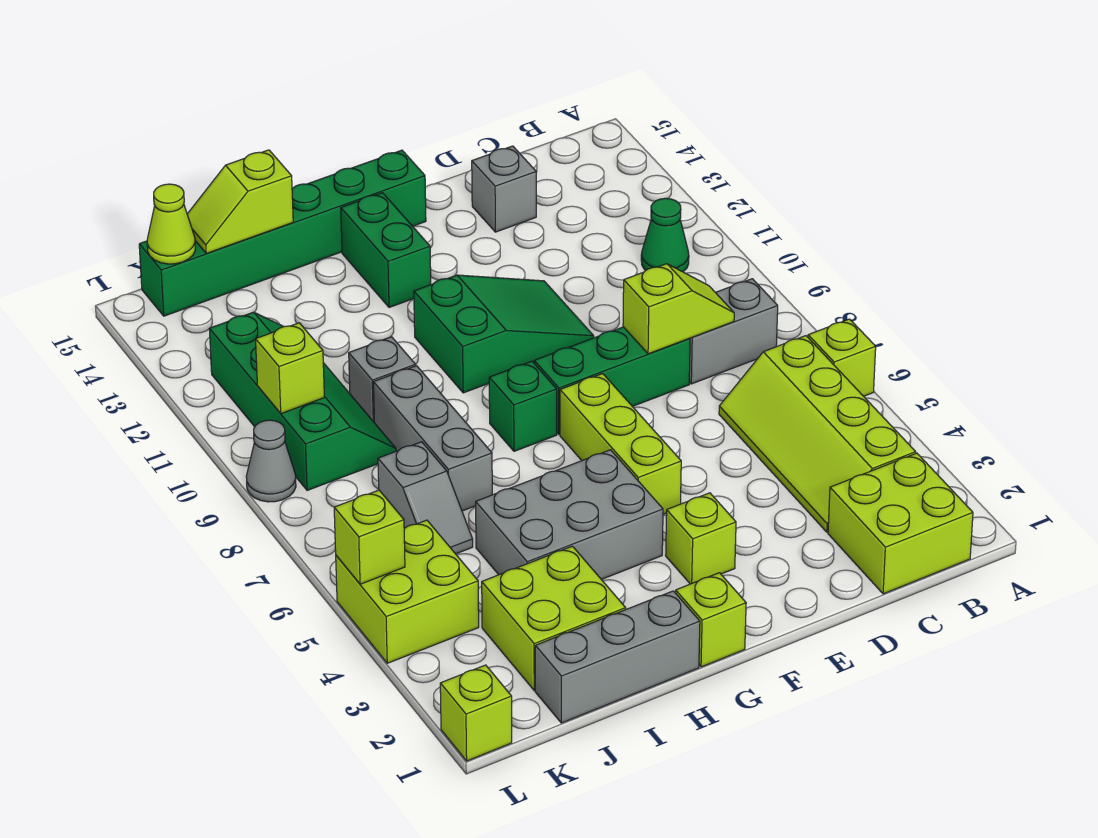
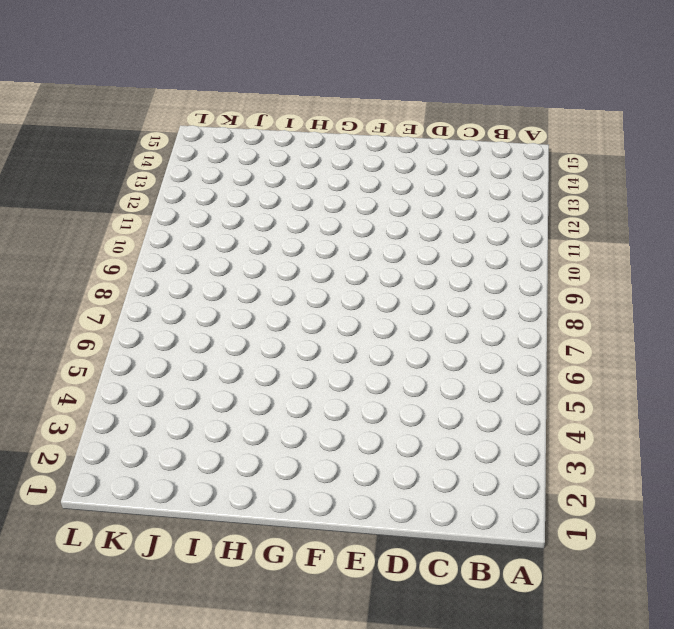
none -> lime 1x1 brick [808,319,876,396]
none -> lime 2x2 brick [828,453,973,594]
none -> lime 2x4 slope [719,336,916,532]

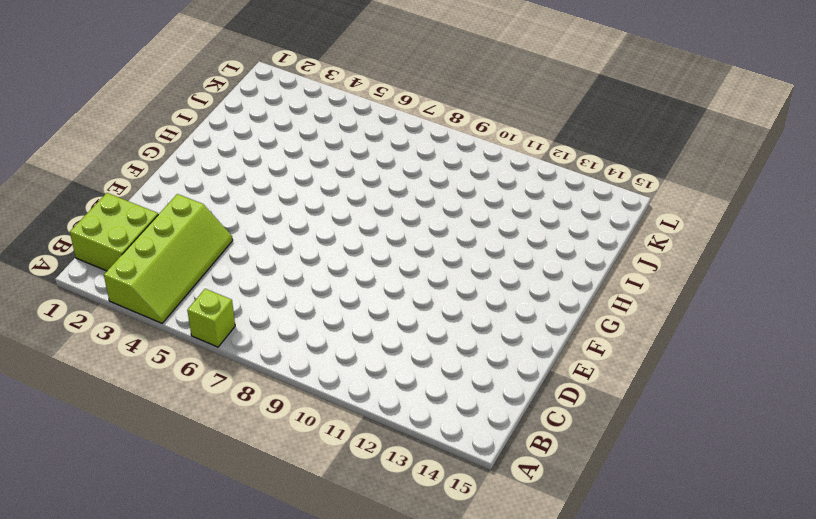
lime 2x4 slope [104,194,233,323] -> lime 2x4 slope turned to [719,336,916,532]
none -> grey 1x2 brick [689,279,778,384]
none -> green 1x1 cone [641,198,689,272]
none -> green 1x3 brick [534,327,690,434]

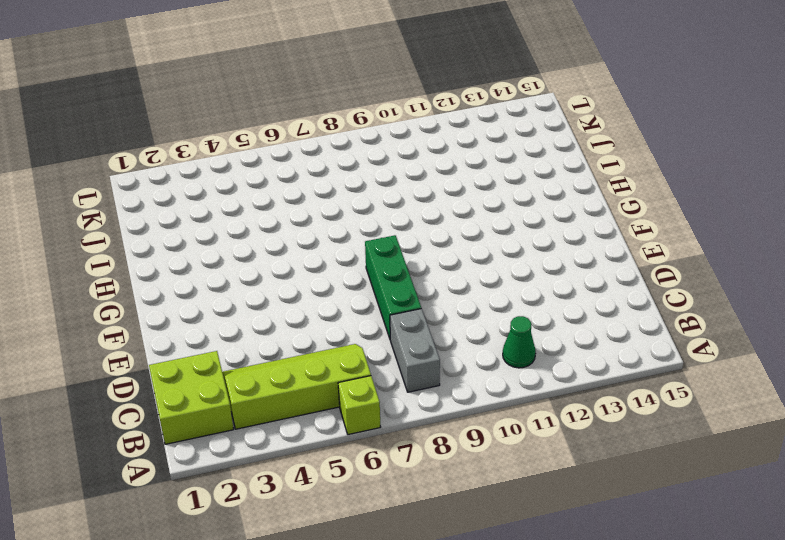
none -> grey 1x1 brick [472,146,536,232]
none -> green 2x3 slope [414,275,594,393]
none -> lime 1x1 brick [666,493,736,584]

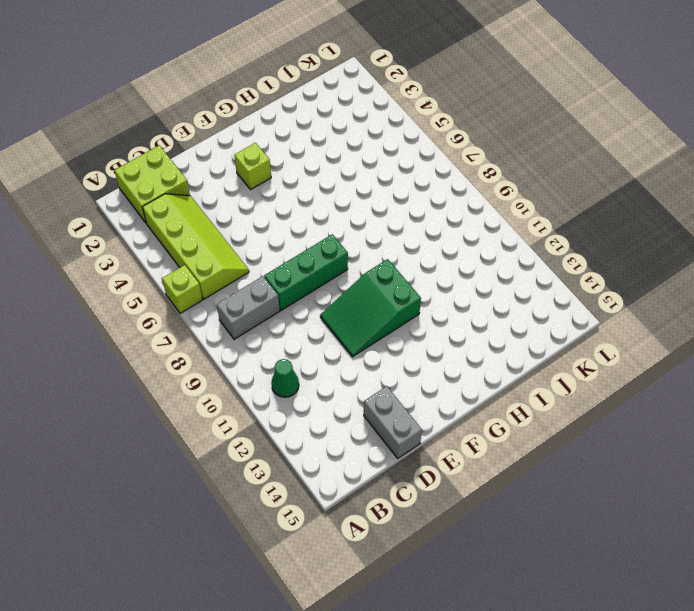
grey 1x2 brick [364,386,422,458] -> grey 1x1 brick [472,146,536,232]
none -> lime 1x3 brick [560,374,681,514]
none -> green 1x6 brick [139,150,426,316]
none -> lime 1x1 brick [676,573,746,667]

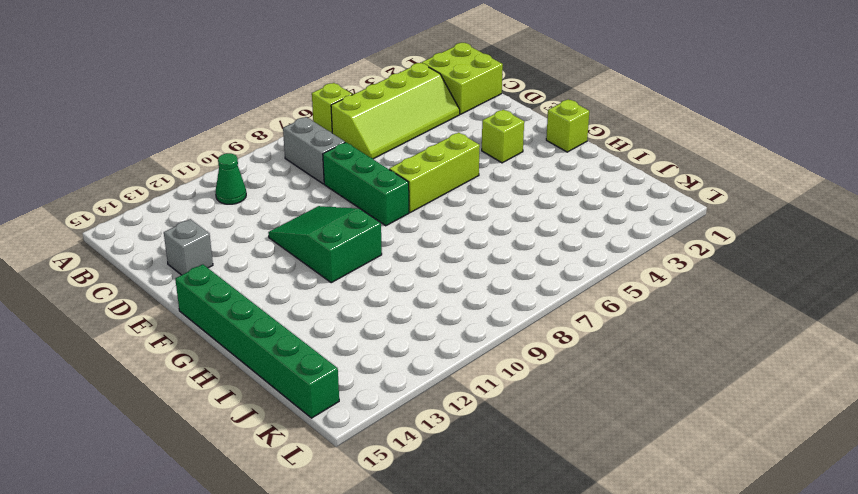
none -> grey 2x3 brick [476,450,663,580]
none -> green 1x1 brick [489,361,557,451]
none -> green 1x2 brick [341,193,431,308]

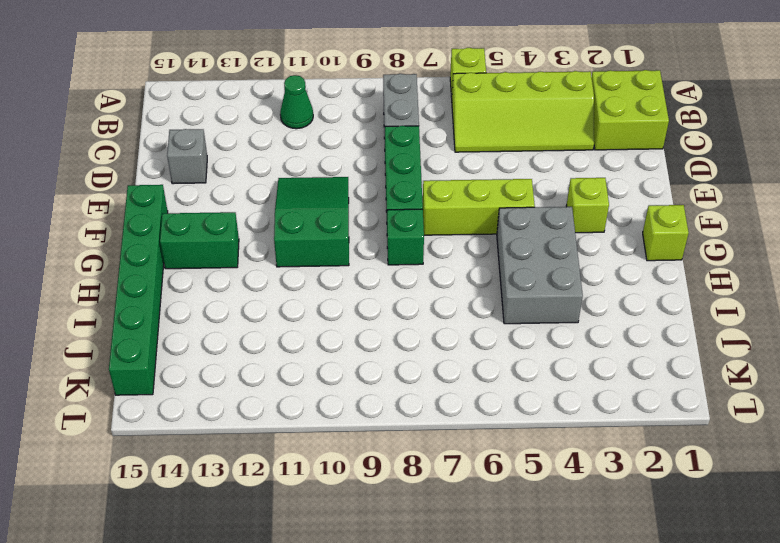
none -> grey 1x3 brick [535,591,700,723]
none -> lime 2x2 brick [482,546,626,690]
none -> grey 1x3 brick [374,366,492,511]

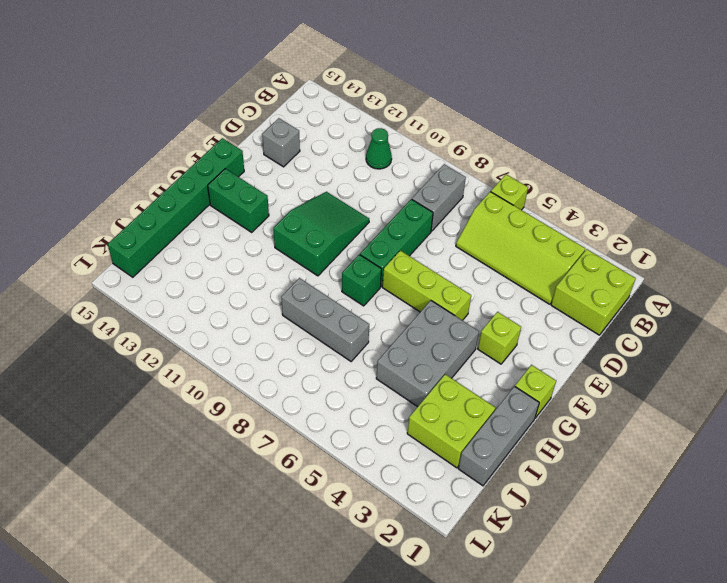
none -> grey 1x1 brick [349,337,415,423]
none -> grey 1x2 slope [378,442,473,554]
none -> green 2x4 slope [209,312,396,490]

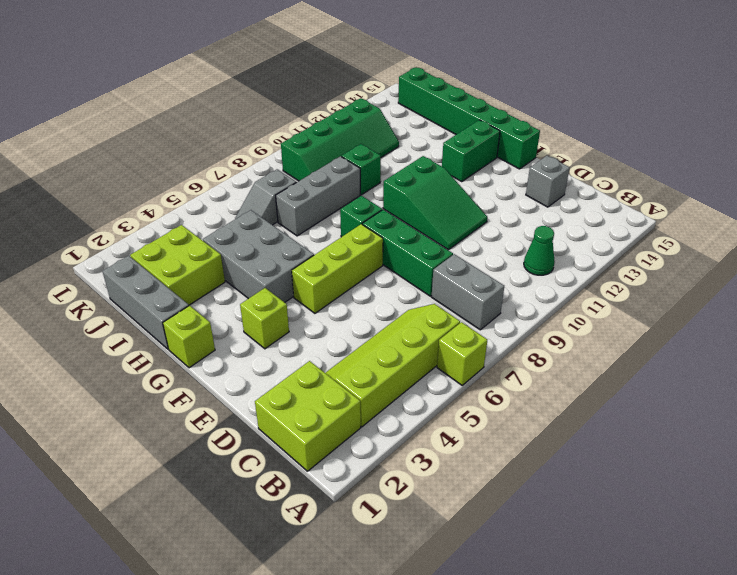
green 1x1 brick [341,144,381,195] -> grey 1x1 brick [349,337,415,423]
none -> lime 2x2 brick [336,520,479,663]
none -> lime 1x1 brick [440,665,512,761]
none -> grey 1x1 cone [246,420,296,502]

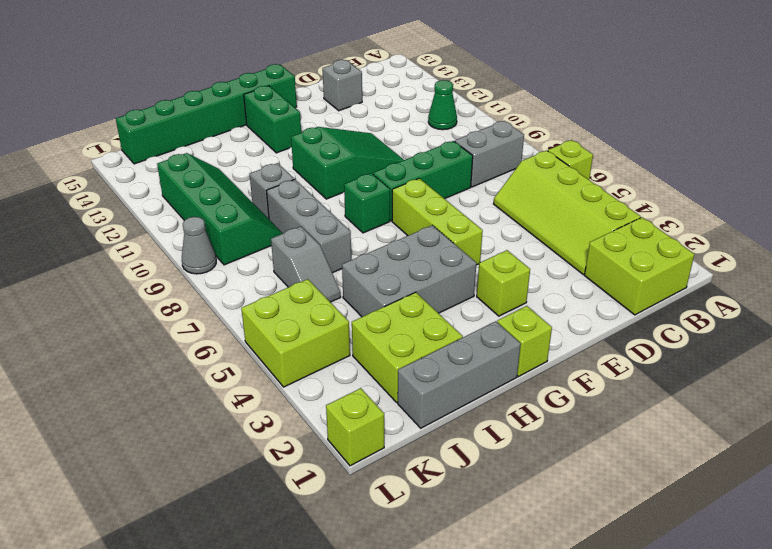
none -> lime 1x2 slope [623,264,734,354]
none -> lime 1x2 slope [187,150,293,253]
none -> lime 1x1 brick [256,323,324,414]

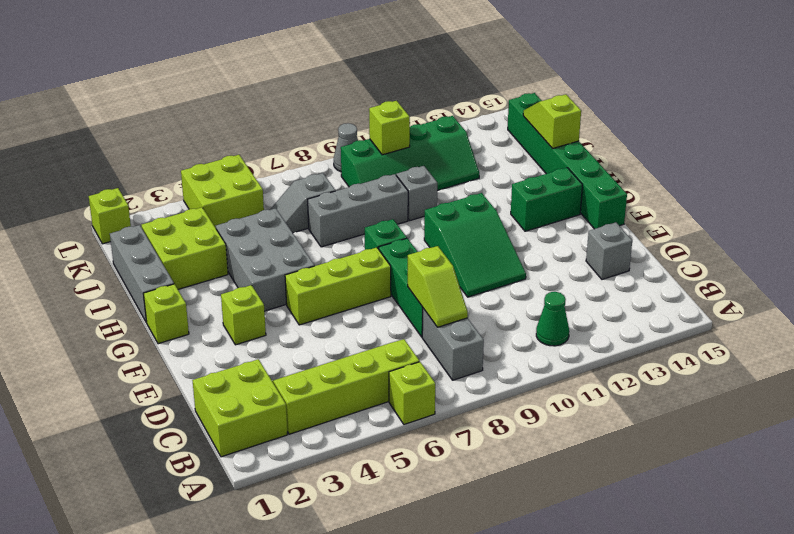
none -> lime 1x1 cone [147,184,195,264]
none -> lime 1x1 brick [334,490,405,584]

